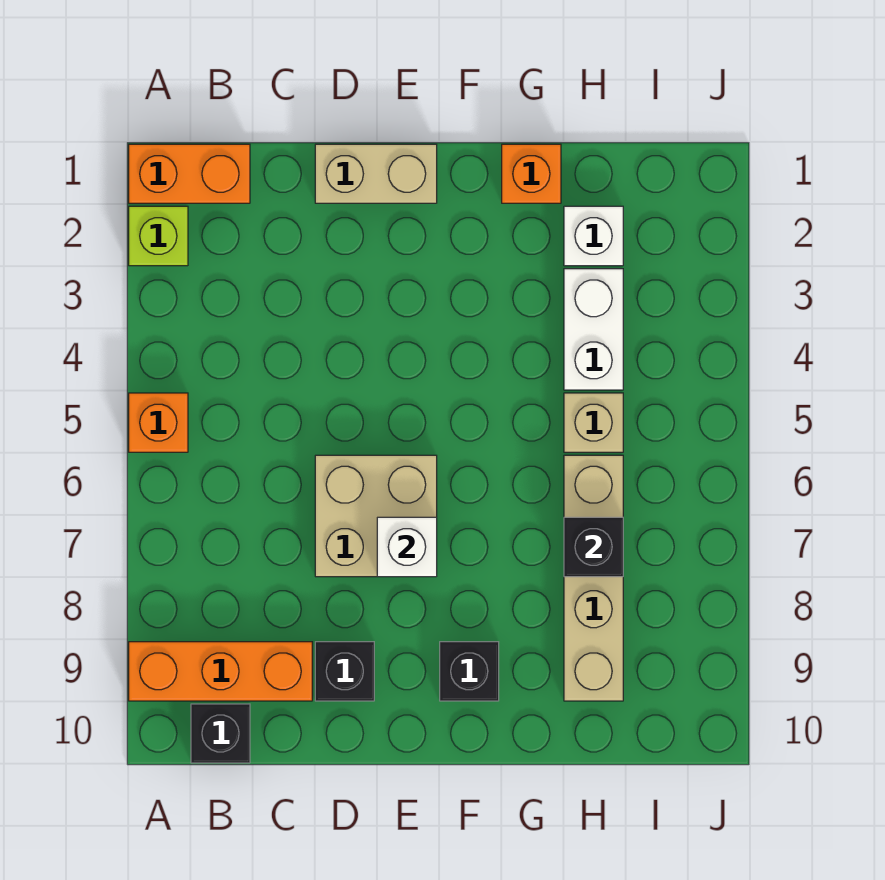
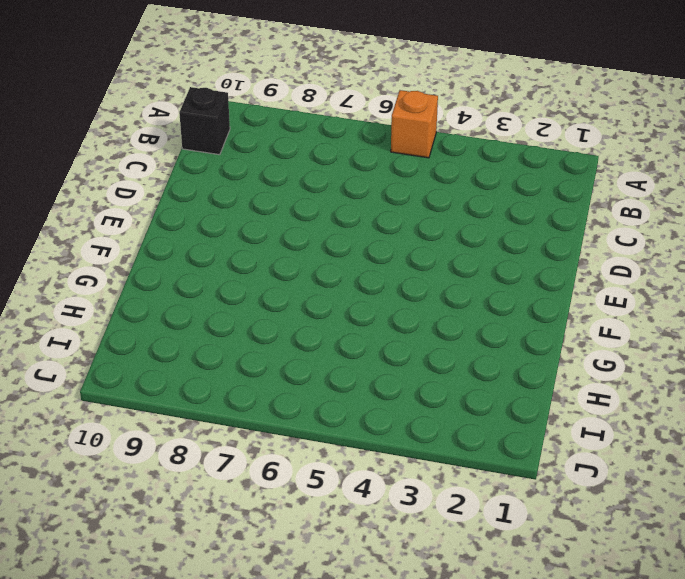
none -> orange 1x2 brick [129,144,250,203]
none -> lime 1x1 brick [129,206,188,266]
none -> orange 1x3 brick [129,642,312,701]

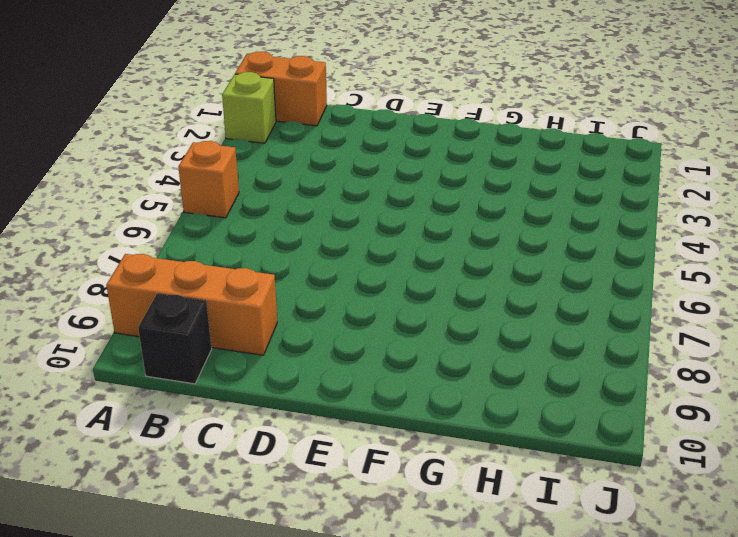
none -> tan 1x2 brick [315,144,437,203]
none -> tan 2x2 brick [315,455,437,577]
none -> black 1x1 brick [315,642,374,701]

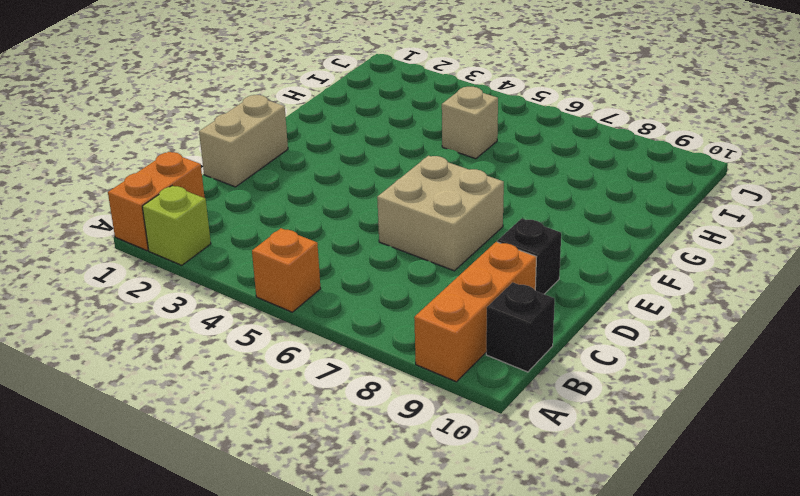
none -> black 1x1 brick [440,642,499,701]
none -> orange 1x1 brick [502,144,561,203]
none -> white 1x1 brick [564,206,623,266]

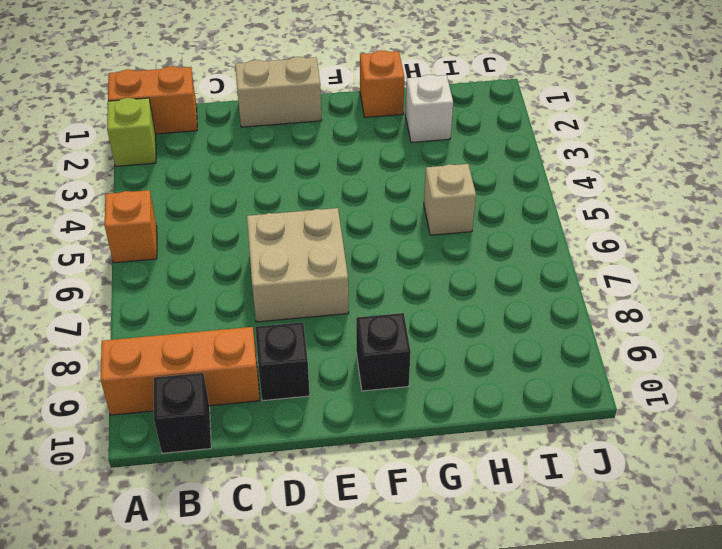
none -> white 1x2 brick [564,269,623,390]
none -> tan 1x4 brick [564,455,623,701]
none -> white 1x1 brick [377,517,437,577]

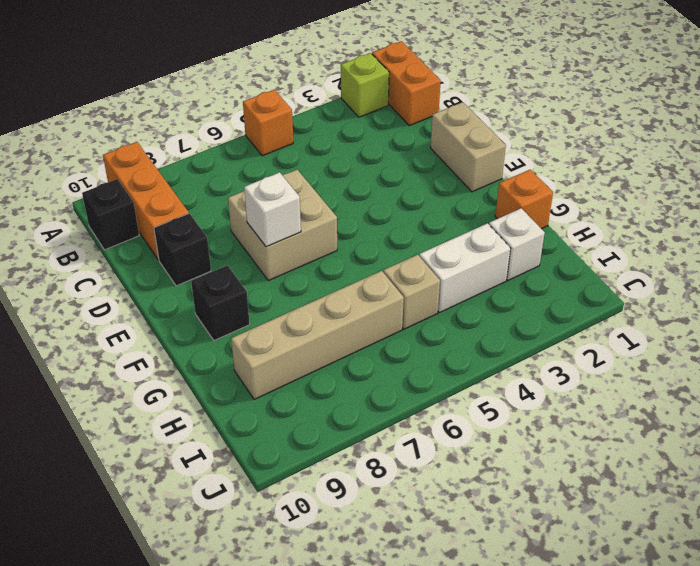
none -> black 1x1 brick [564,517,623,577]

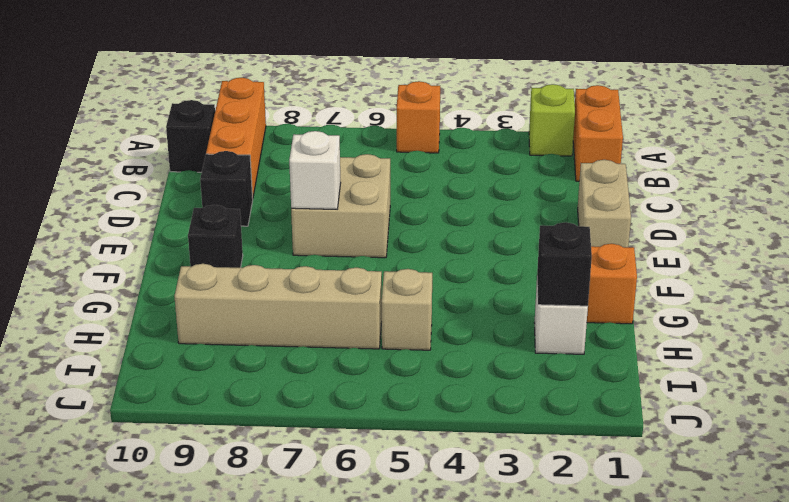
black 1x1 brick [537,222,592,306] -> black 1x1 brick moved to [564,517,623,577]
none -> white 1x2 brick [564,269,623,390]

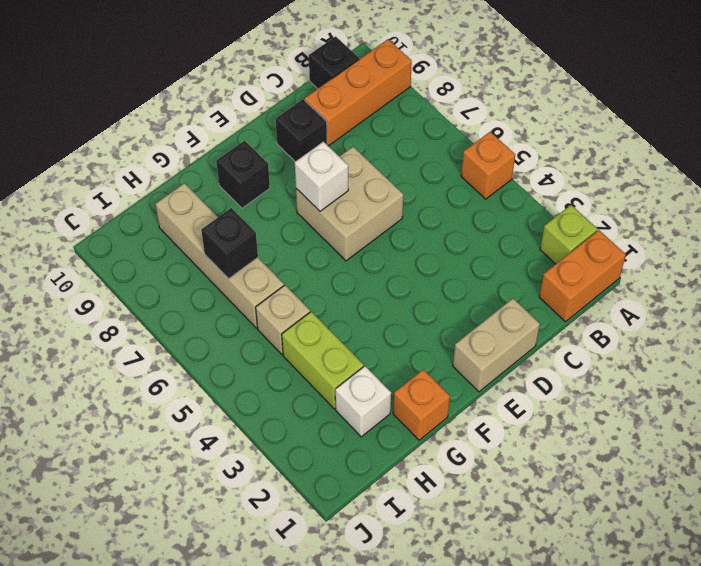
lime 1x2 brick [282,312,364,409] -> white 1x2 brick [564,269,623,390]

